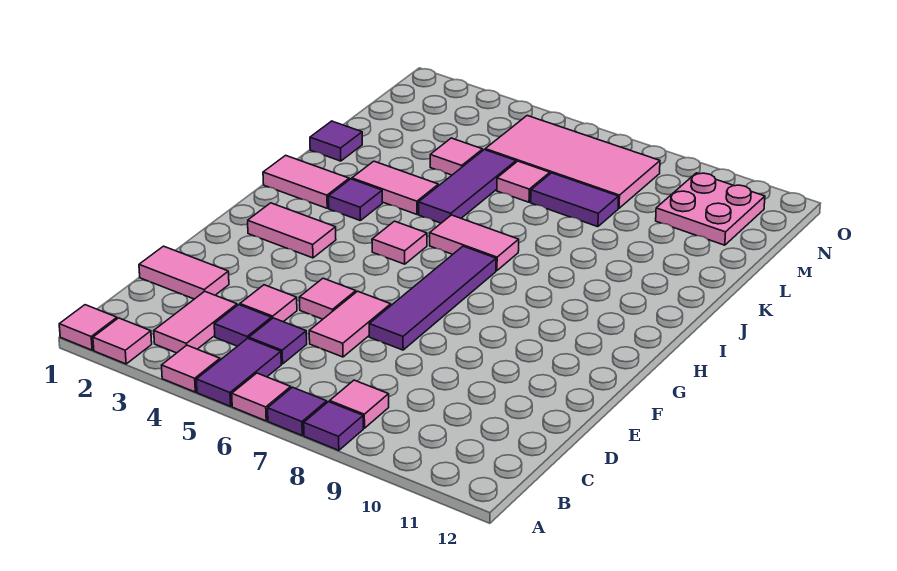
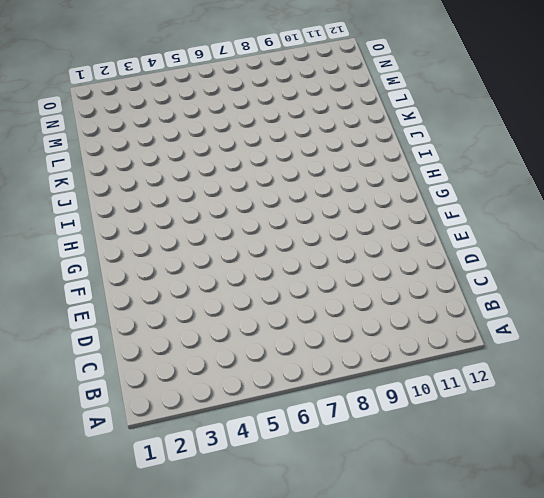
none -> pink 1x1 tile [59,305,117,350]
none -> pink 1x1 tile [93,318,152,364]
none -> pink 1x1 tile [162,345,220,392]

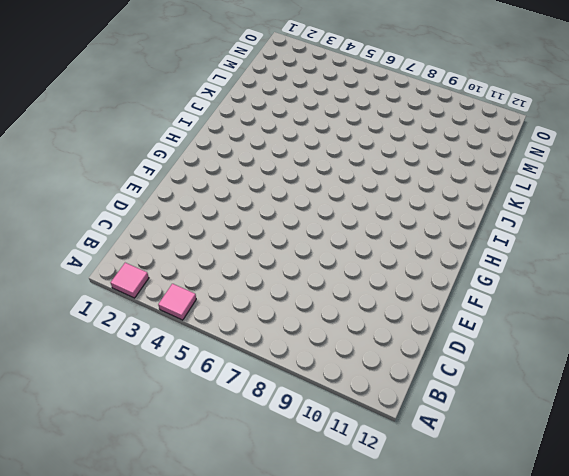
none -> pink 1x1 tile [59,305,117,350]
none -> purple 1x2 tile [196,338,281,406]
none -> pink 1x1 tile [232,373,291,421]

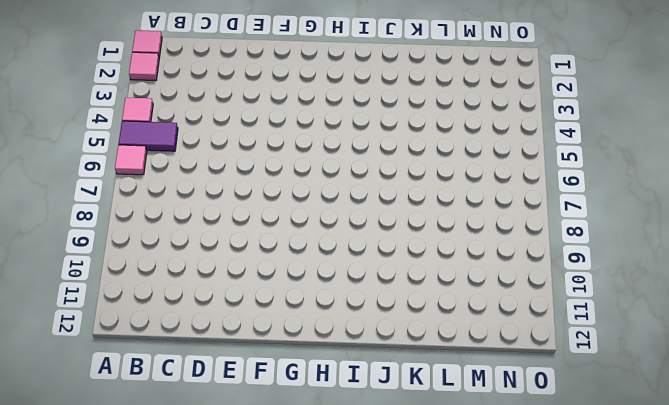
none -> purple 1x1 tile [268,387,327,435]
none -> purple 1x1 tile [304,402,363,450]
none -> pink 1x2 tile [154,291,237,353]

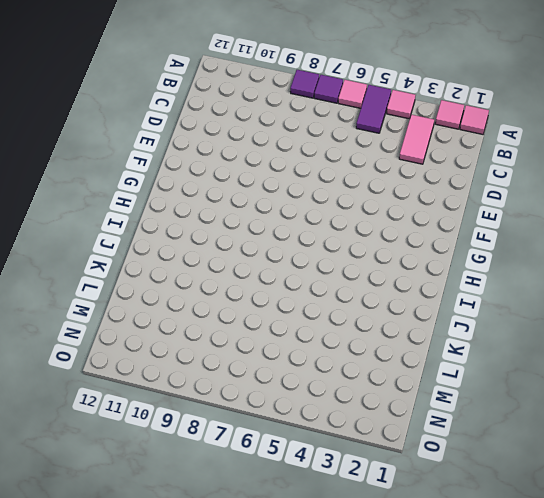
none -> pink 1x1 tile [330,380,389,428]
none -> purple 1x1 tile [214,305,272,346]
none -> purple 1x1 tile [249,318,307,364]

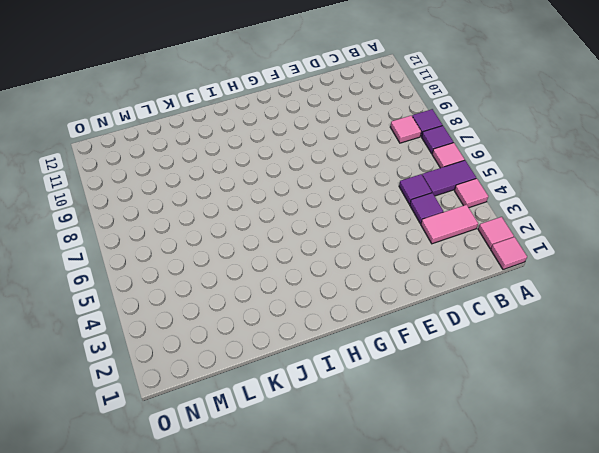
none -> pink 1x2 tile [139,246,229,299]
none -> pink 1x1 tile [240,285,297,322]
none -> pink 1x2 tile [309,291,391,357]

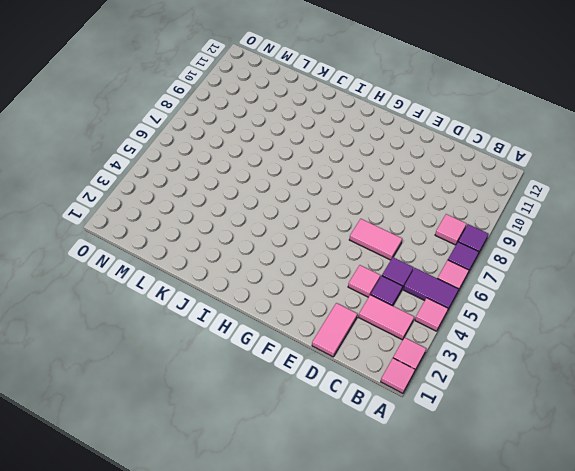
none -> pink 1x1 tile [299,278,356,319]
none -> purple 1x4 tile [369,246,496,350]
none -> pink 1x2 tile [248,203,336,258]

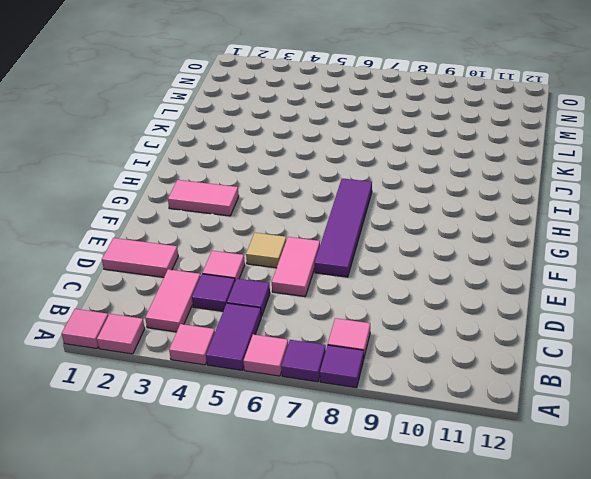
tan 1x1 tile [246,233,286,268] -> pink 1x1 tile [299,278,356,319]
none -> pink 1x1 tile [372,221,427,264]
none -> pink 1x2 tile [263,155,349,208]
none -> purple 1x1 tile [329,179,382,220]

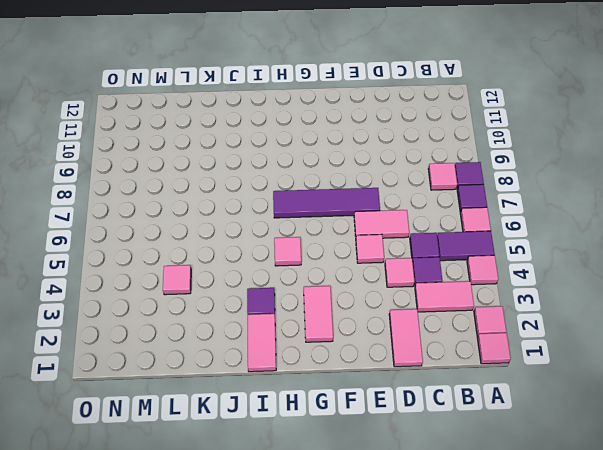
none -> pink 1x2 tile [430,215,519,271]
none -> pink 1x2 tile [352,161,438,214]
none -> purple 1x3 tile [419,150,516,223]

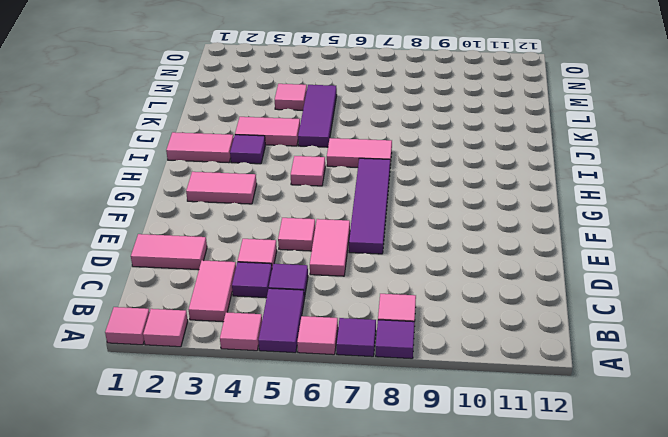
none -> purple 1x1 tile [310,121,362,161]
none -> pink 1x1 tile [497,161,550,202]
none -> purple 1x2 tile [531,173,619,227]

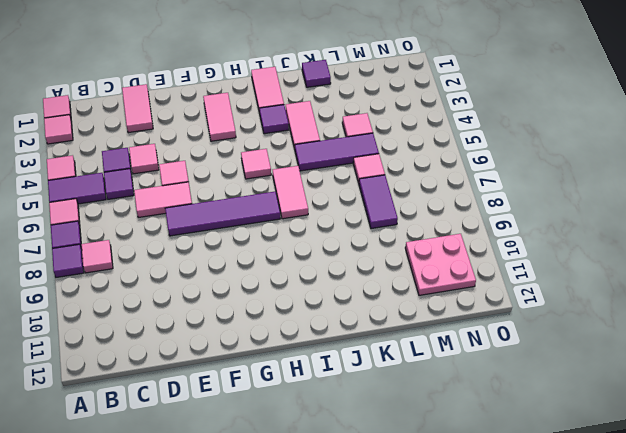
none -> pink 1x2 tile [154,291,237,353]
none -> pink 2x4 tile [485,116,660,208]

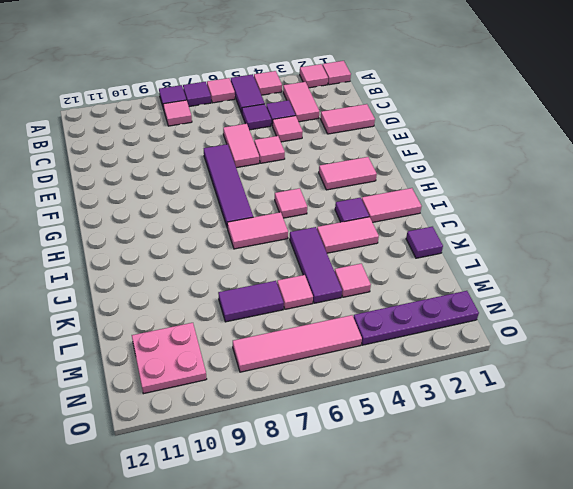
purple 1x4 plate [353,291,479,345] -> none
pink 1x4 tile [233,315,362,372] -> pink 2x4 tile [485,116,660,208]

